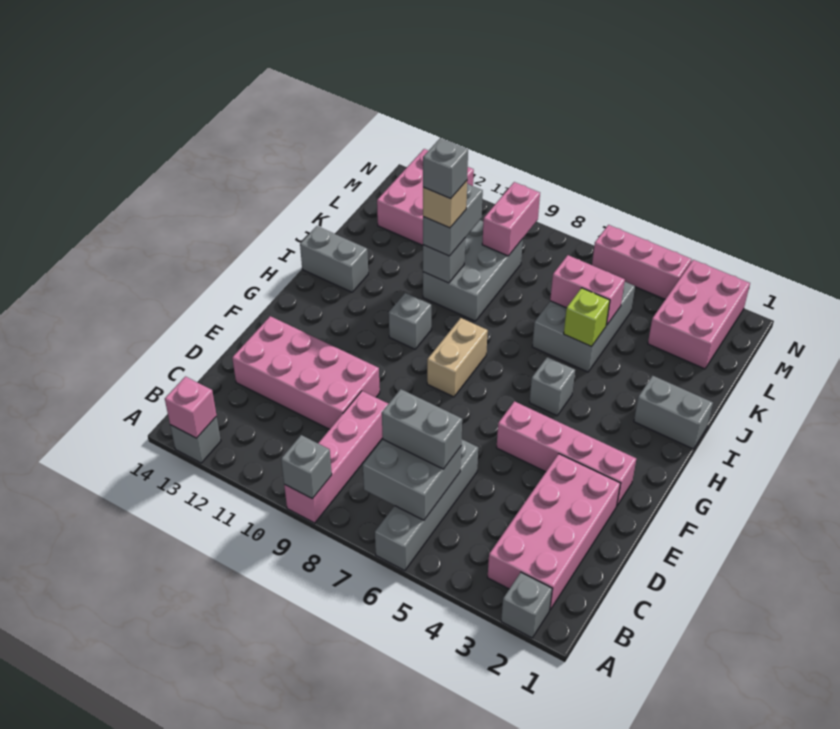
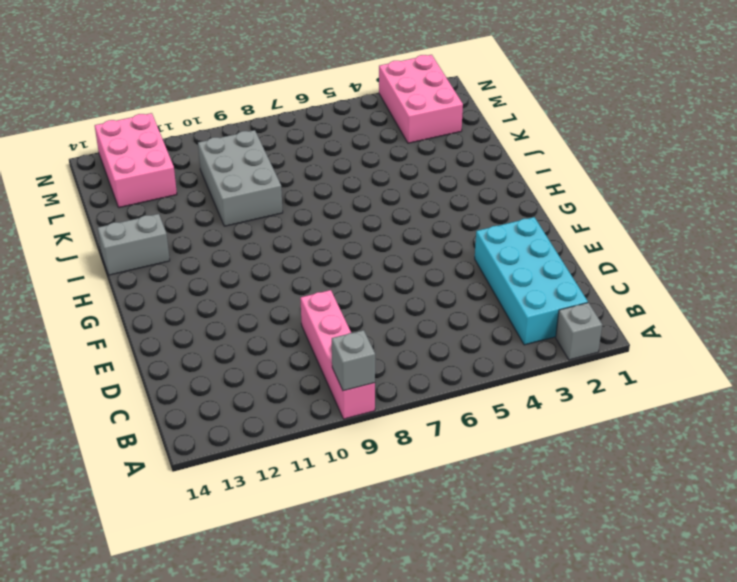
cyan 2x4 brick [475,217,588,345] -> pink 2x4 brick [488,454,620,610]
none -> grey 1x4 brick [375,440,478,571]
none -> grey 1x1 brick [170,417,221,463]
none -> pink 2x4 brick [232,316,380,429]

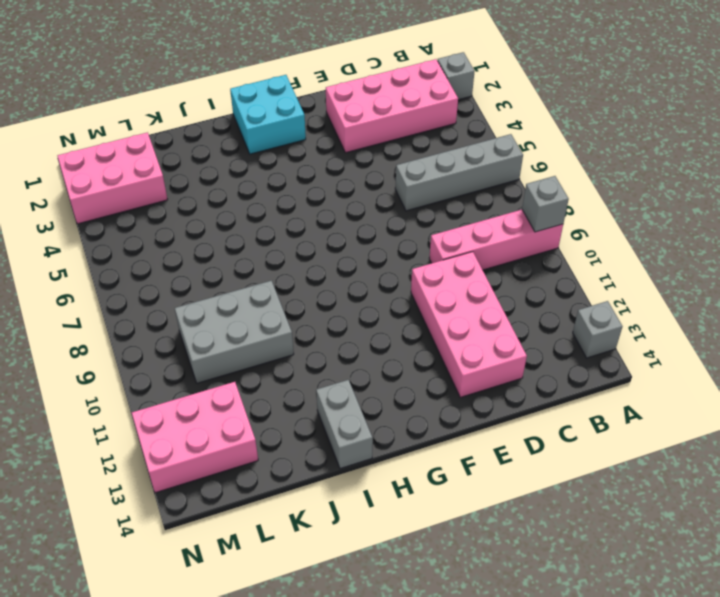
cyan 2x2 brick [230,75,306,154] -> none
none -> pink 1x4 brick [497,401,636,506]
none -> tan 1x2 brick [427,318,488,397]
none -> grey 1x1 brick [529,357,575,416]

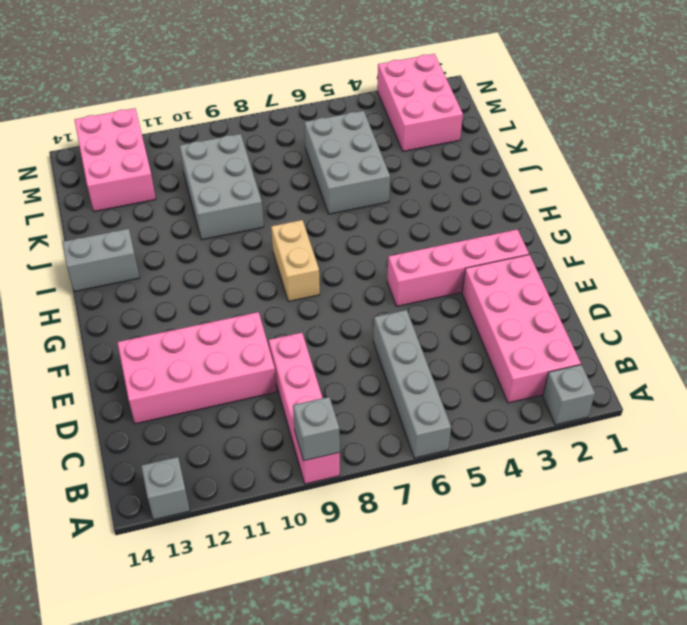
none -> grey 1x1 brick [529,357,575,416]
none -> grey 1x1 brick [389,293,431,349]
none -> grey 1x2 brick [634,376,713,449]

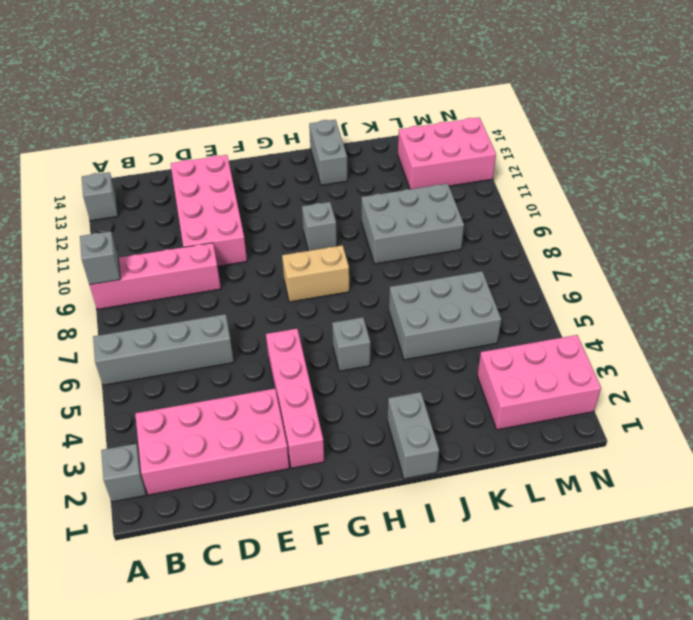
none -> pink 1x3 brick [592,225,692,299]
none -> pink 1x1 brick [165,377,217,438]
none -> grey 2x2 brick [363,440,461,520]

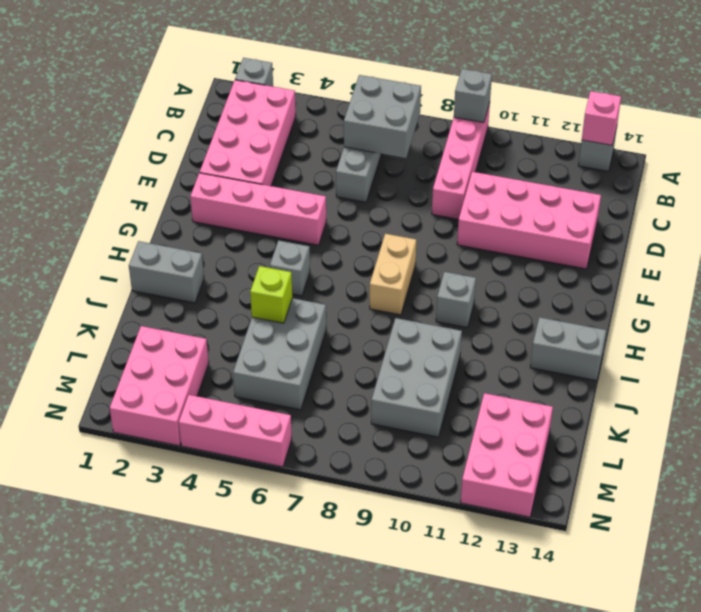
none -> grey 1x1 brick [423,238,465,283]
none -> pink 1x2 brick [550,255,625,325]
none -> pink 1x2 brick [482,182,540,256]

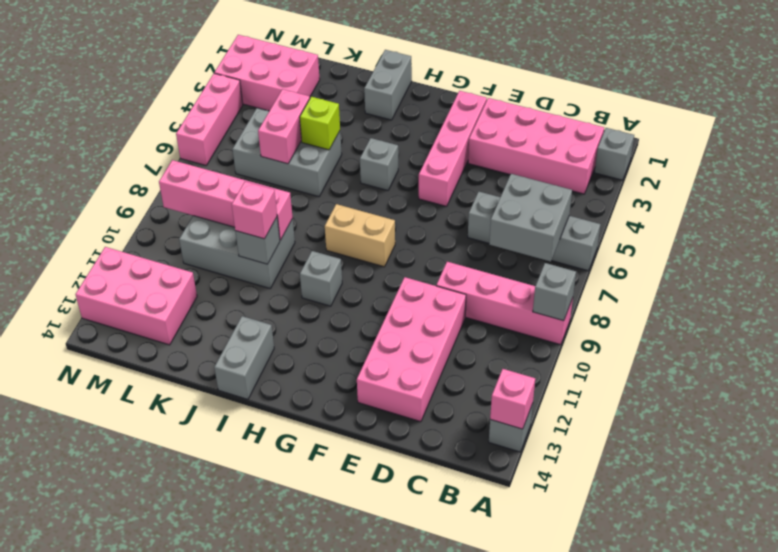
pink 1x4 brick [159,160,293,240] -> pink 1x2 brick [482,182,540,256]
pink 1x1 brick [232,181,277,239] -> grey 1x2 brick [423,184,483,256]
none -> grey 1x2 brick [382,389,462,469]
none -> tan 1x1 brick [423,181,467,228]
none -> grey 1x1 brick [423,138,468,199]

